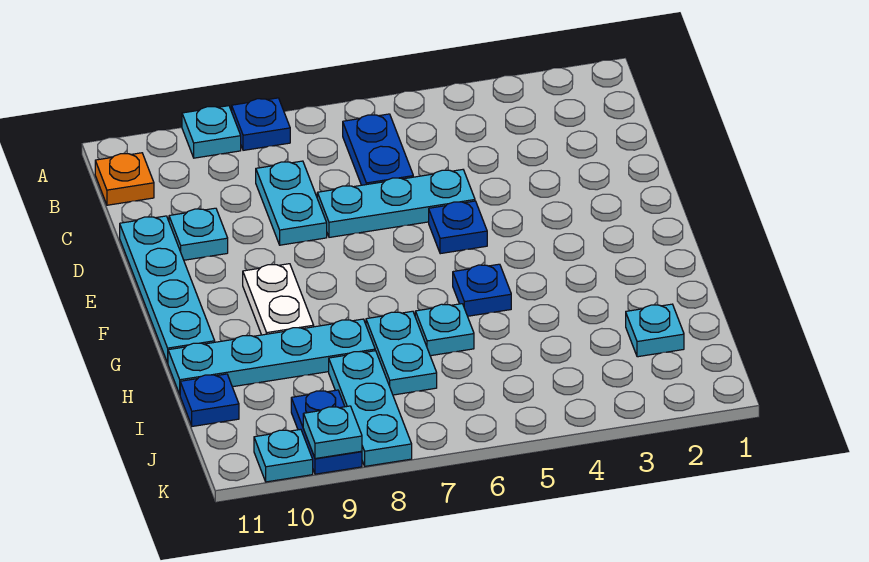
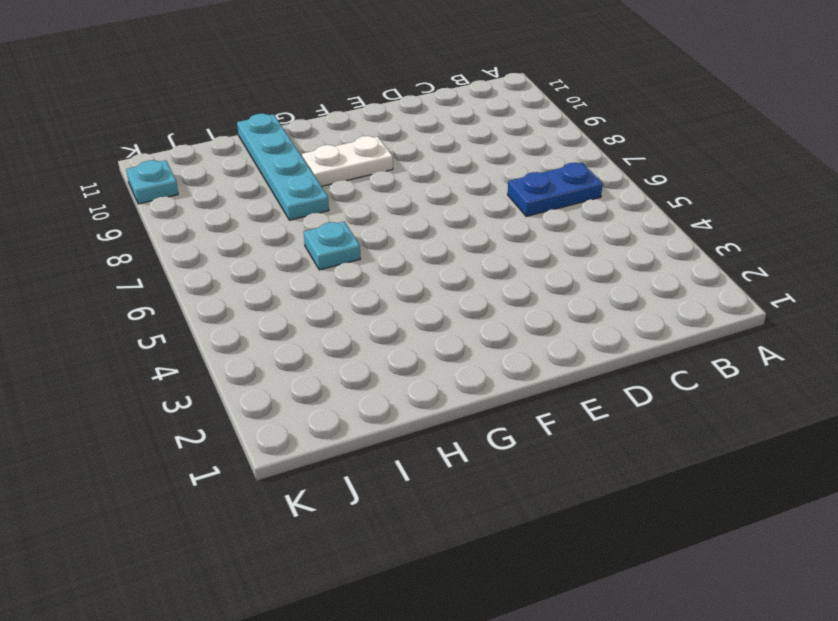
none -> blue 1x1 plate [232,98,290,150]
none -> cyan 1x1 plate [182,106,241,158]
none -> orange 1x1 plate [95,153,154,205]

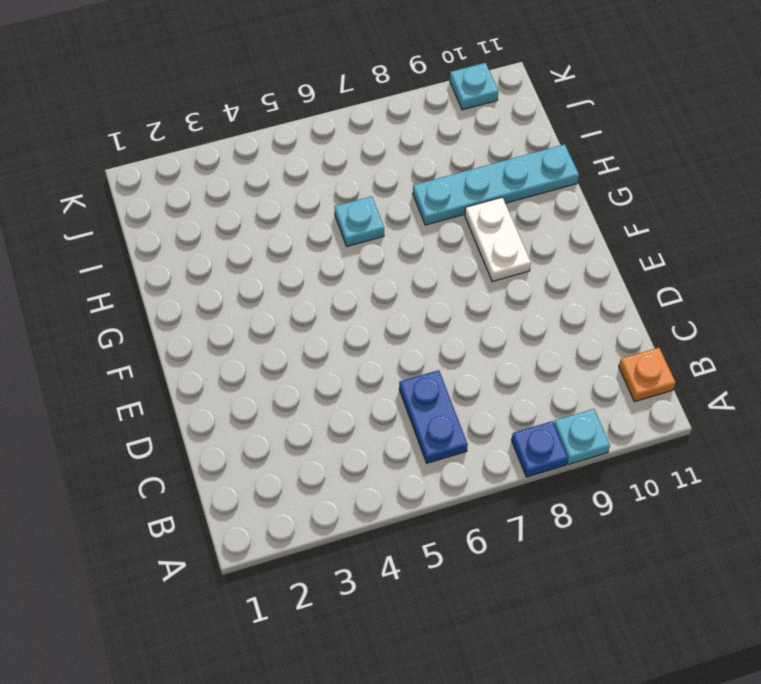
none -> cyan 1x2 plate [256,161,327,245]
none -> cyan 1x3 plate [317,170,475,237]
none -> cyan 1x1 plate [169,208,228,260]

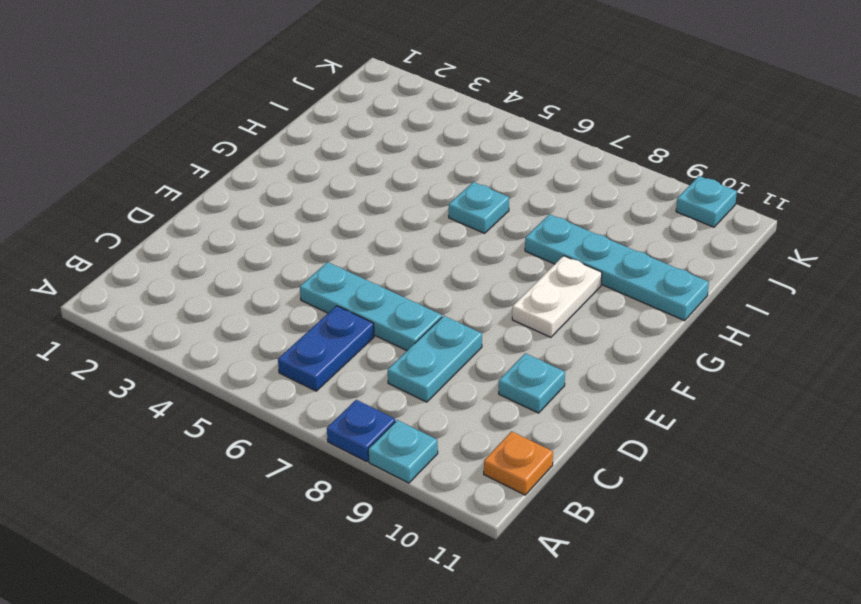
none -> cyan 1x4 plate [120,216,215,363]
none -> blue 1x1 plate [429,201,487,254]
none -> blue 1x1 plate [453,264,511,316]

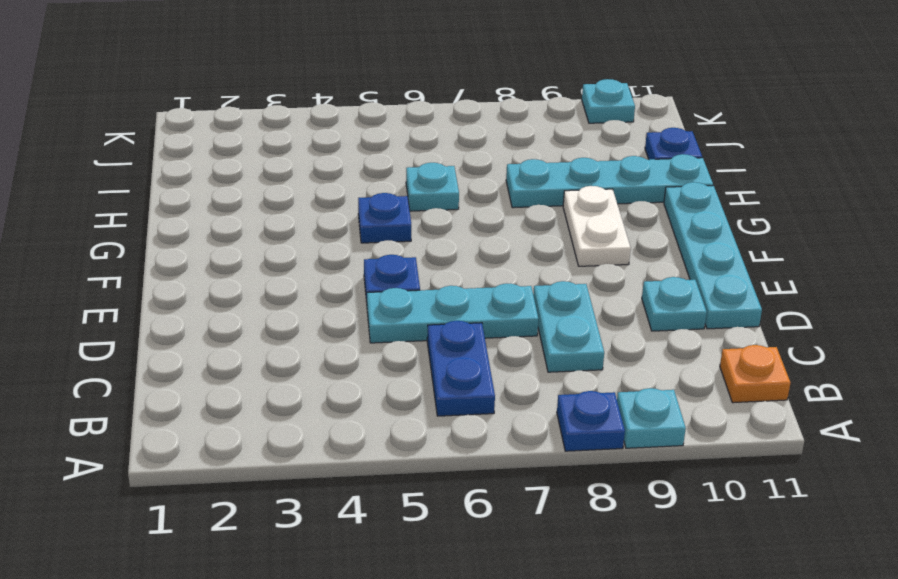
none -> cyan 1x2 plate [366,311,437,395]
none -> cyan 1x1 plate [626,304,684,357]
none -> cyan 1x3 plate [329,351,412,466]

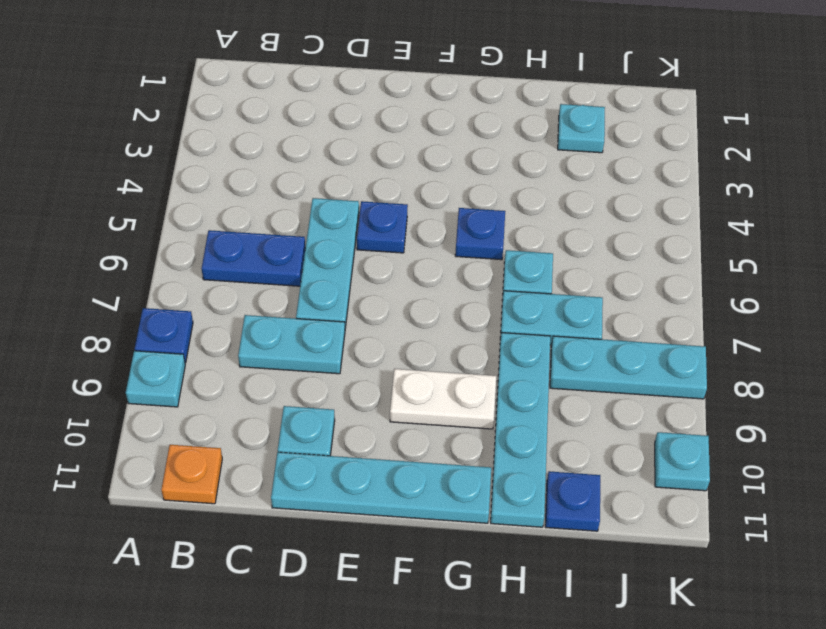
none -> blue 1x2 plate [291,390,362,474]
none -> cyan 1x1 plate [303,406,362,459]

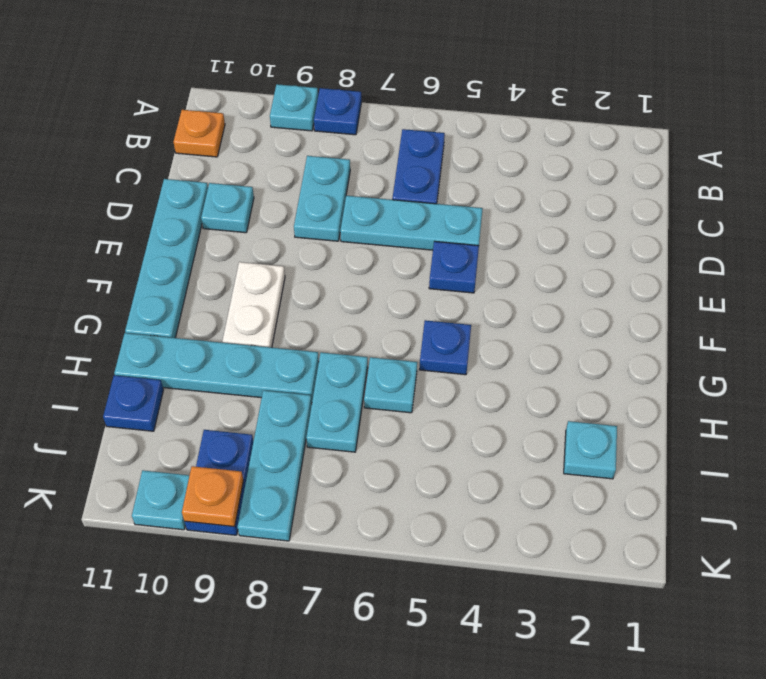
orange 1x1 plate [182,466,243,527] -> cyan 1x1 plate [303,406,362,459]

